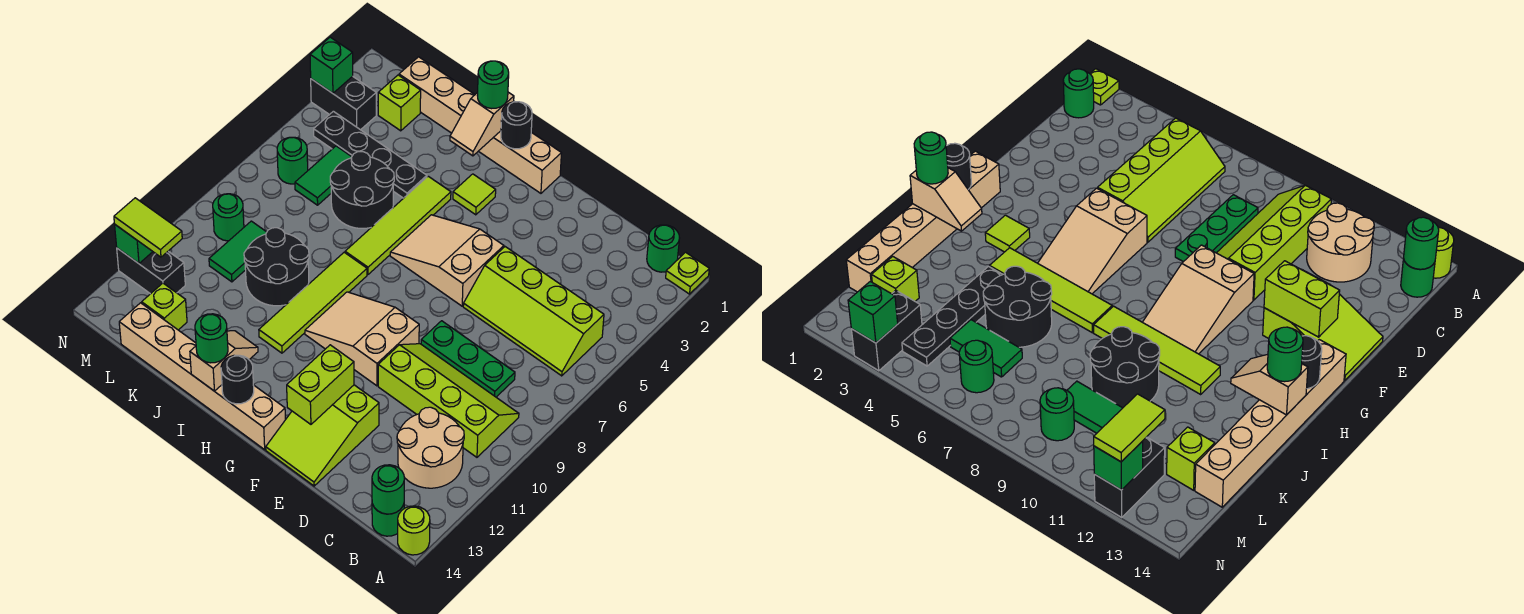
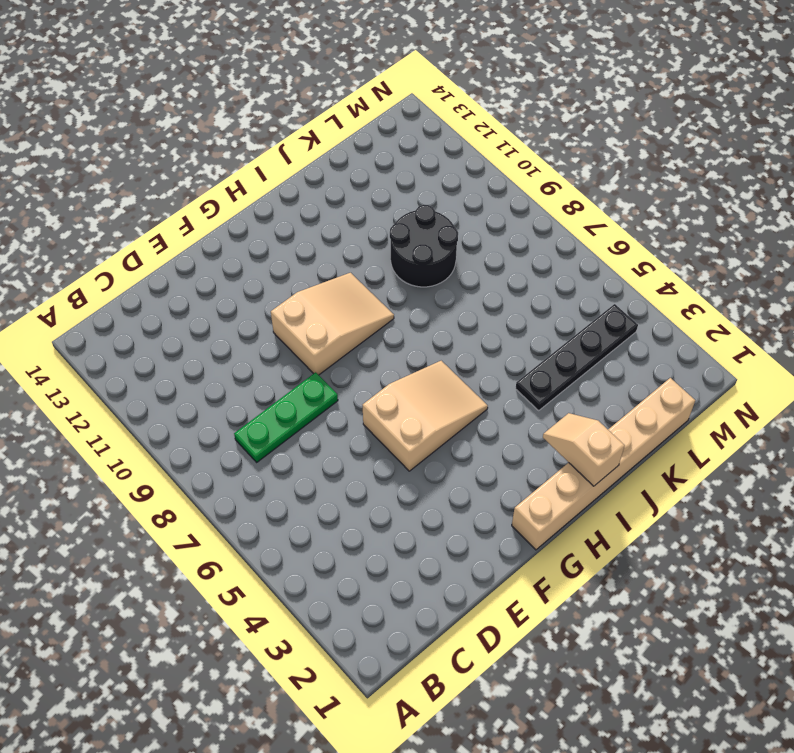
none -> lime 1x1 plate [666,252,709,294]
none -> lime 1x1 round brick [398,506,430,555]
none -> green 1x1 round brick [647,225,680,272]
none -> lime 2x4 slope [463,247,604,376]

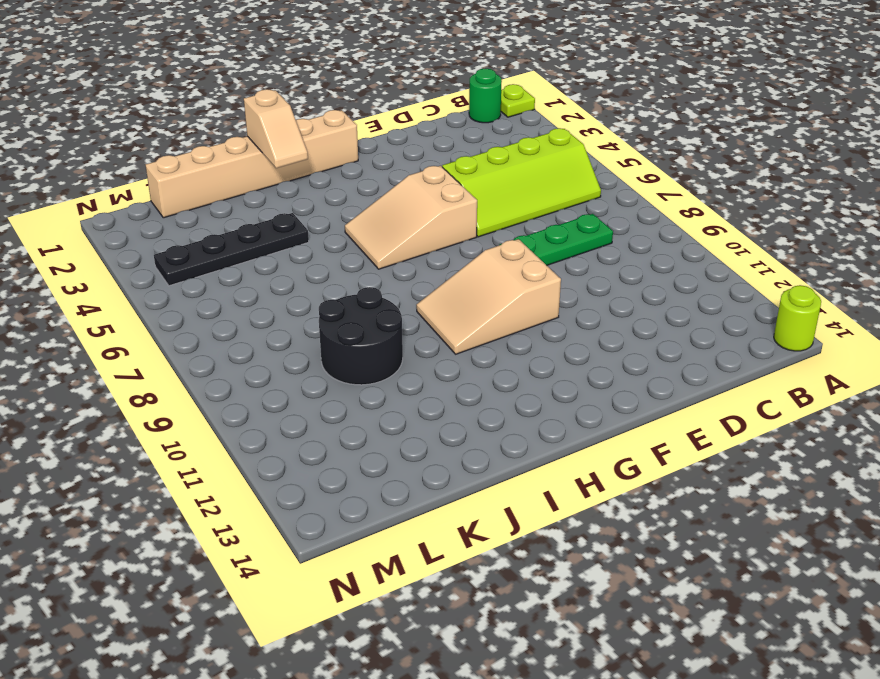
none -> lime 2x4 slope [378,344,519,457]
none -> tan 2x2 round brick [397,407,464,488]
none -> green 1x1 round brick [372,504,404,536]
none -> lime 2x3 slope [266,385,379,486]

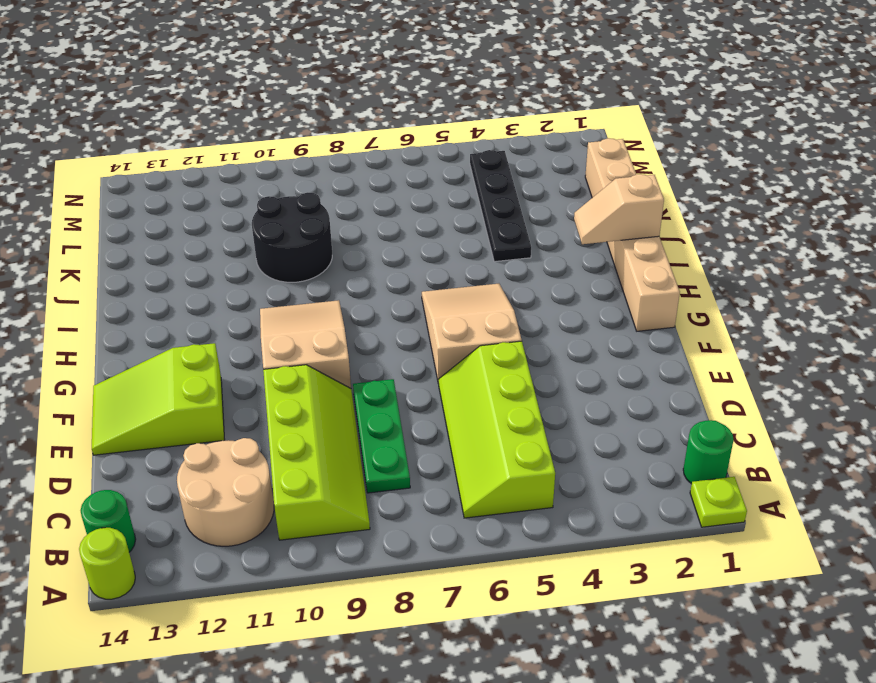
none -> tan 1x6 brick [119,303,285,450]
none -> lime 1x1 tile [453,174,496,215]
none -> lime 1x4 tile [345,176,451,274]
none -> lime 1x4 tile [259,252,367,353]

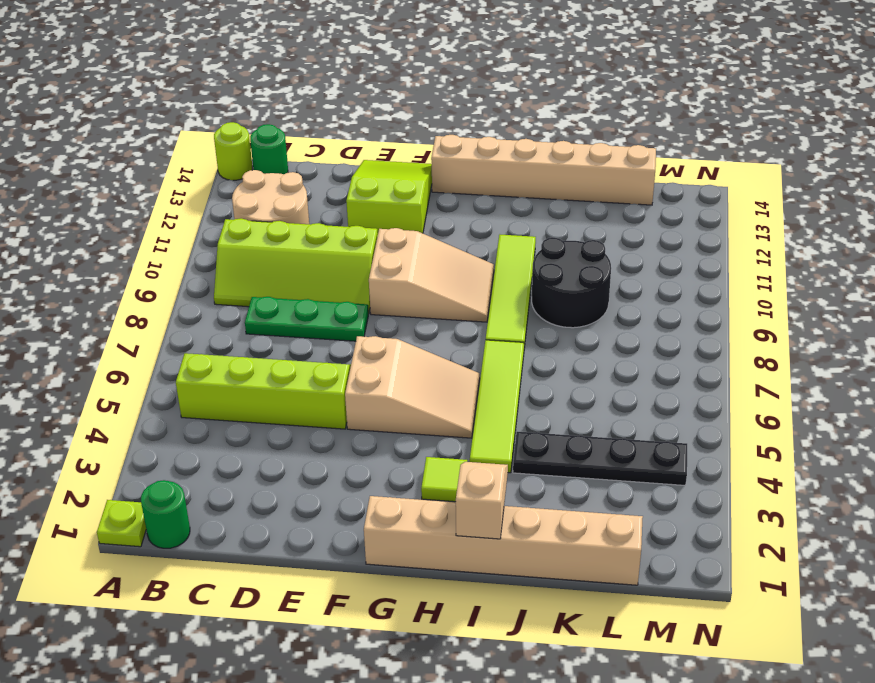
none -> black 2x2 round brick [330,152,394,228]
none -> lime 1x1 brick [378,75,421,131]
none -> green 1x2 tile [295,146,352,205]
none -> green 1x2 tile [209,221,267,282]

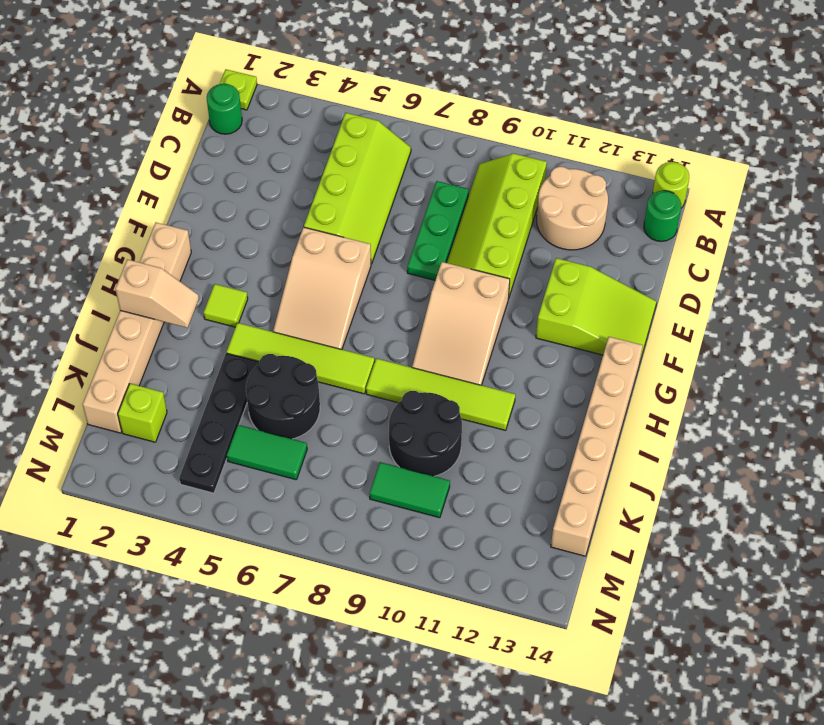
none -> lime 1x1 brick [142,283,187,330]
none -> black 1x2 brick [311,76,376,130]
none -> green 1x1 round brick [277,137,308,184]
none -> green 1x1 round brick [213,194,244,241]

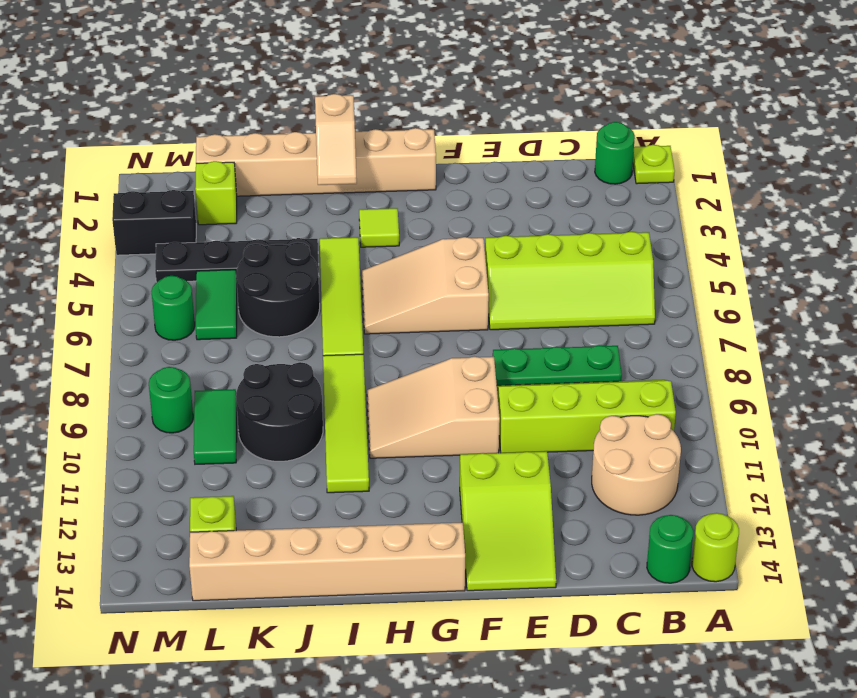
none -> black 1x2 brick [117,248,185,294]
none -> green 1x1 round brick [372,465,404,514]
none -> lime 1x2 brick [287,345,354,424]
none -> black 1x1 round brick [501,102,532,149]

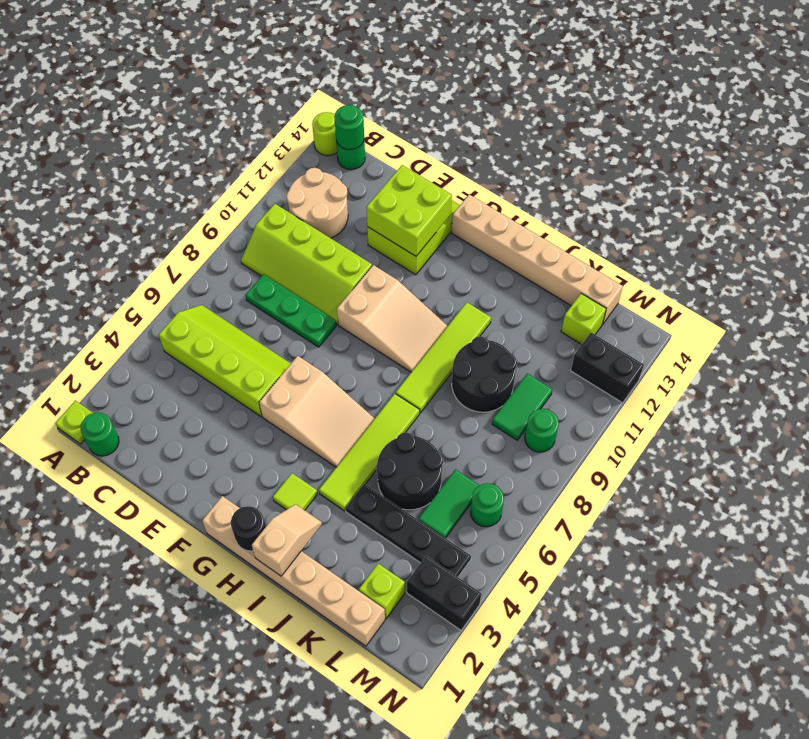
lime 2x2 brick [366,165,452,256] -> lime 1x2 brick [287,345,354,424]
none -> black 1x1 round brick [221,355,254,404]
none -> tan 1x2 slope [190,331,258,391]
none -> green 1x1 brick [310,37,353,93]
none -> green 1x1 brick [115,225,153,263]

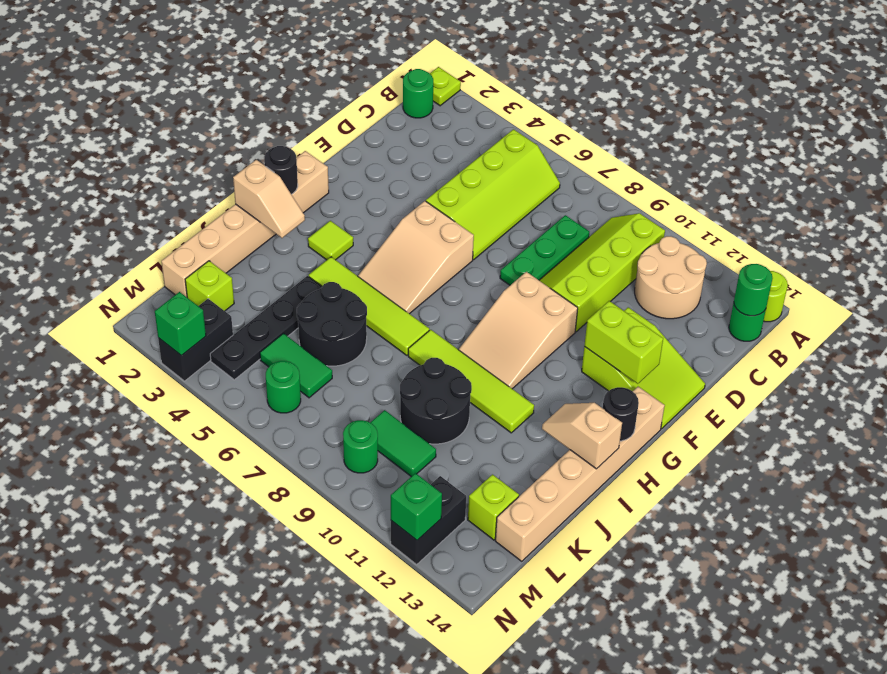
none -> green 1x1 round brick [477,61,509,109]
none -> green 1x1 round brick [195,314,228,363]
none -> lime 1x2 tile [114,198,182,257]

